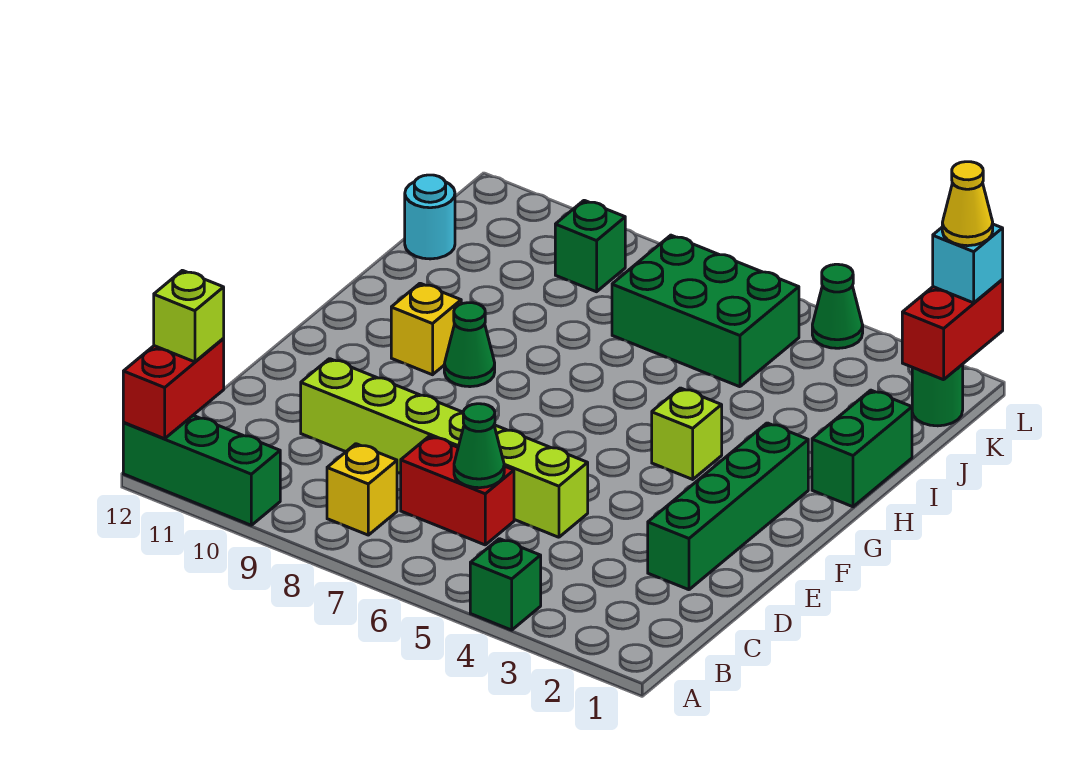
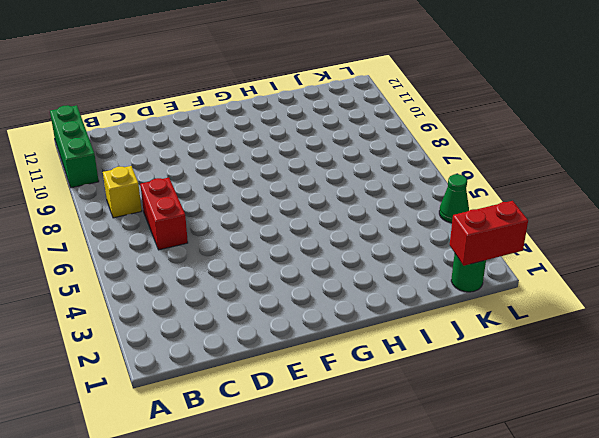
none -> green 1x1 brick [470,539,541,630]
none -> green 1x4 brick [648,423,808,590]
none -> lime 1x6 brick [301,359,588,537]

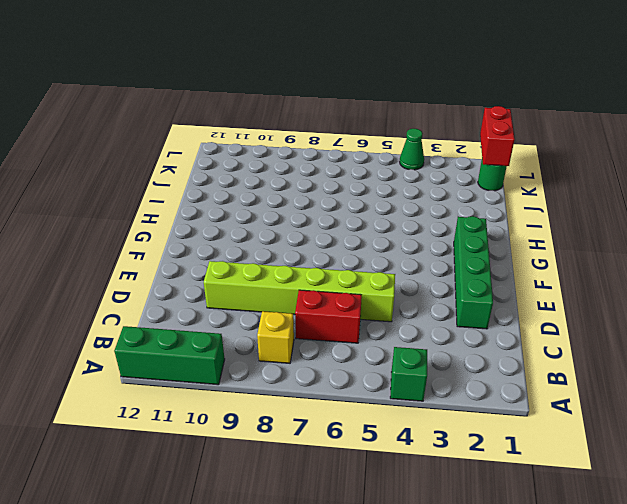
none -> lime 1x1 brick [652,388,722,479]
none -> green 1x1 cone [444,303,495,387]
none -> yellow 1x1 brick [391,283,461,375]

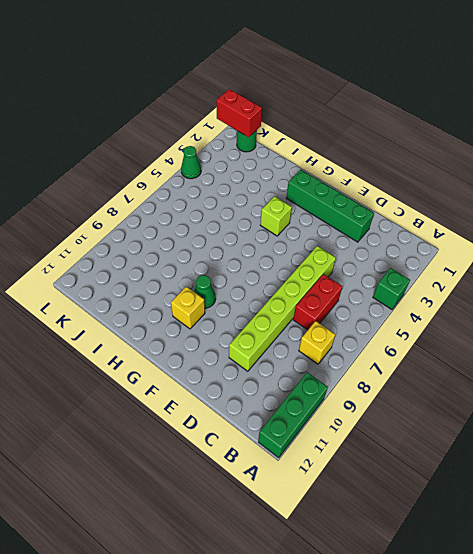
none -> green 1x2 brick [812,390,912,507]
none -> green 2x3 brick [612,235,799,387]
none -> cyan 1x1 round brick [405,175,455,259]

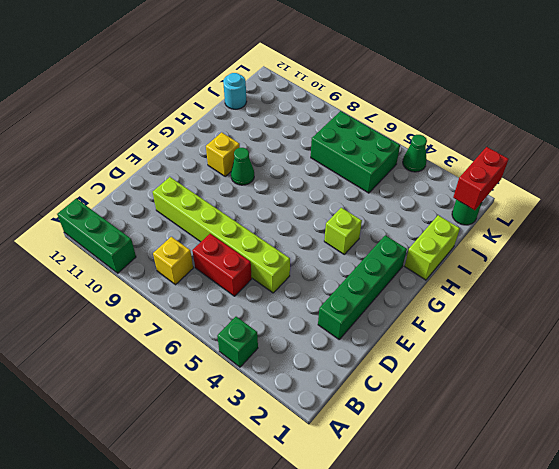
lime 1x2 brick [405,215,460,280] -> green 1x2 brick [812,390,912,507]
none -> green 1x1 brick [555,200,625,292]
none -> red 1x2 brick [123,339,224,439]
none -> green 1x1 cone [454,404,504,488]

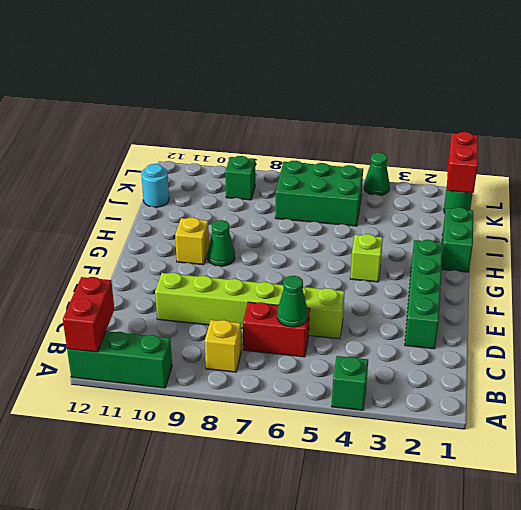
none -> lime 1x1 brick [154,270,224,362]
none -> cyan 1x1 brick [933,224,1003,303]
none -> yellow 1x1 cone [942,162,993,246]

